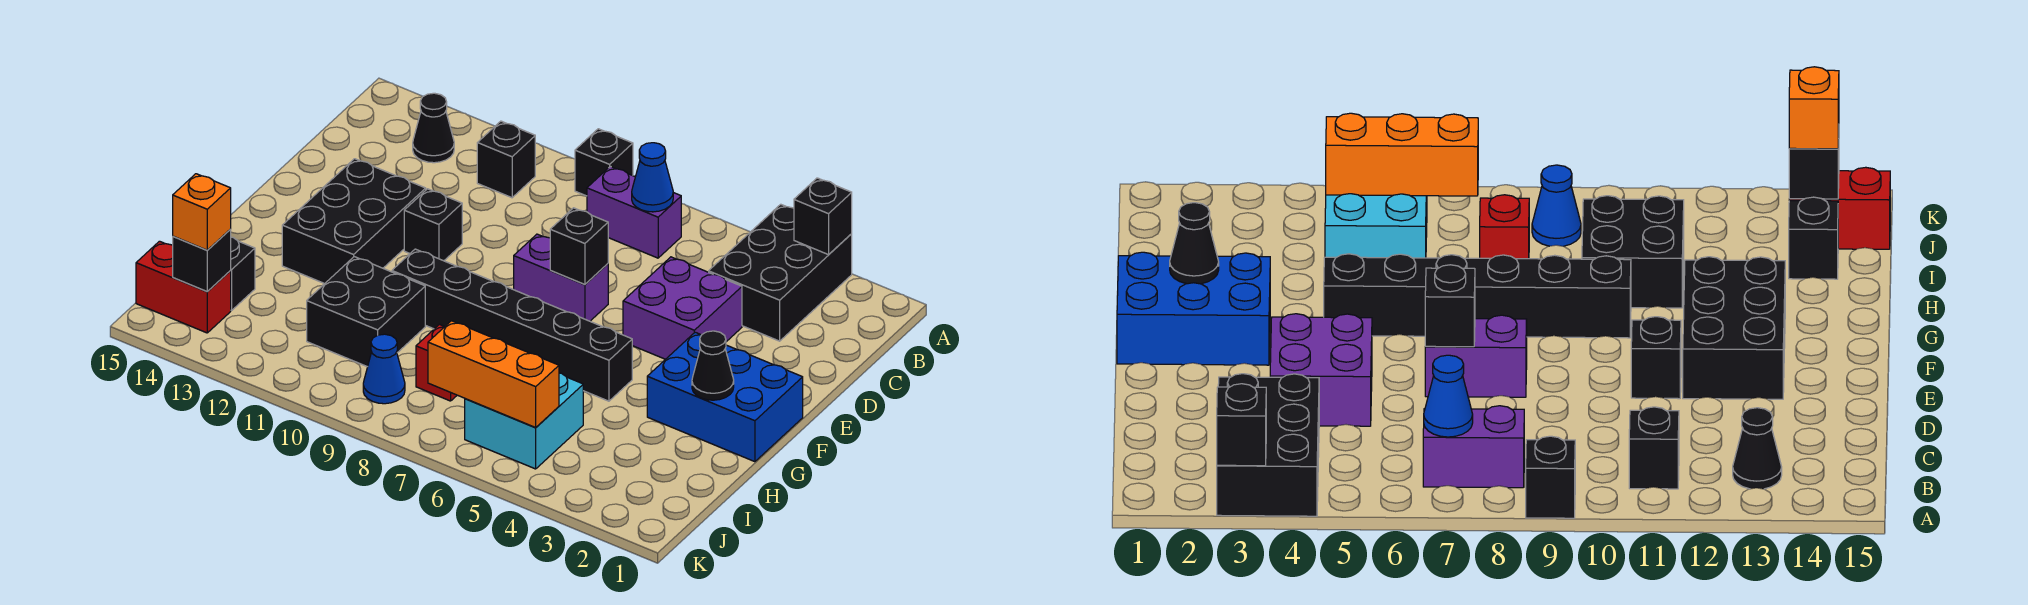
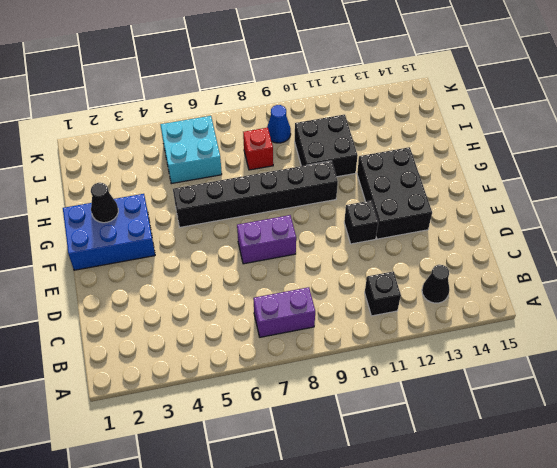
none -> black 2x3 brick [709,204,852,341]
none -> black 1x1 brick [575,129,633,196]
none -> purple 2x2 brick [623,257,742,359]

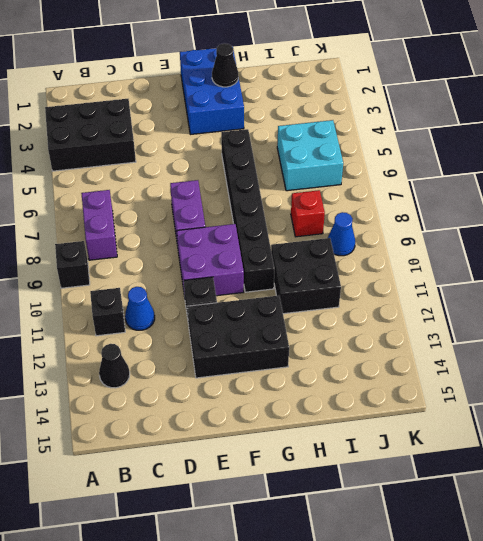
blue 1x1 cone [125,287,155,330] -> blue 1x1 cone moved to [632,143,673,212]
purple 2x2 brick [177,224,244,296] -> purple 2x2 brick moved to [623,257,742,359]
none -> black 1x1 brick [230,237,255,310]
none -> red 1x2 brick [136,241,231,333]
none -> black 1x1 brick [794,178,852,255]

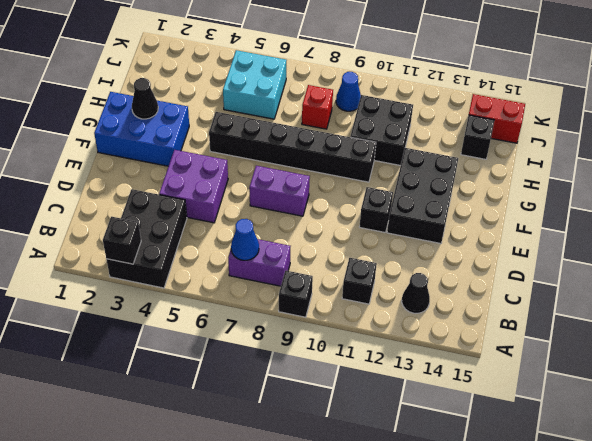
none -> black 1x1 brick [550,208,608,284]
none -> orange 1x3 brick [428,321,559,427]
none -> black 1x1 brick [173,230,231,292]

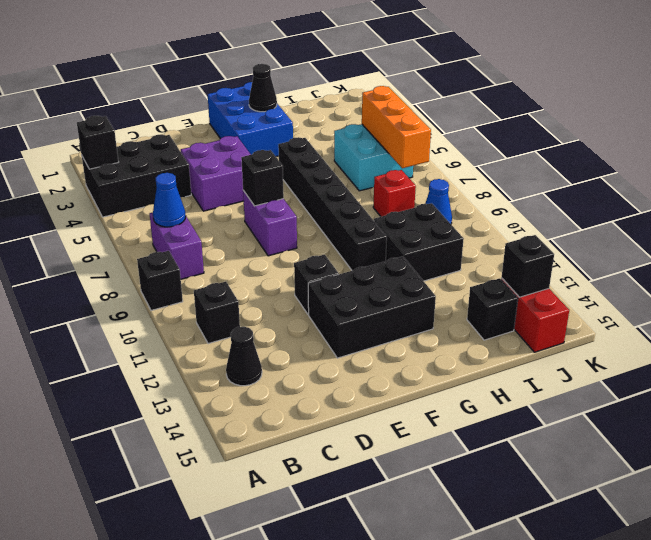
none -> orange 1x1 brick [173,174,231,250]

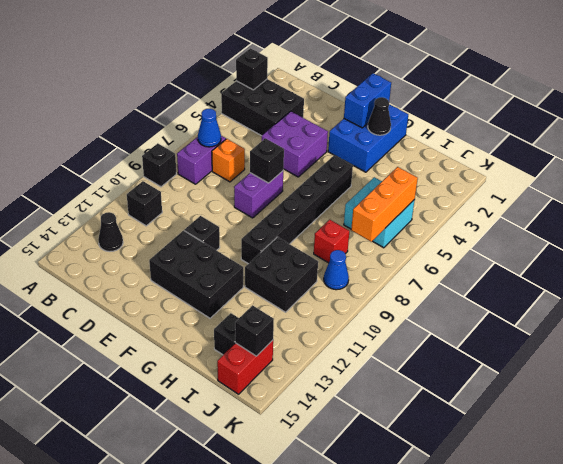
orange 1x1 brick [212,139,245,182] -> orange 1x1 brick moved to [173,174,231,250]
blue 1x2 brick [344,73,391,128] -> none

